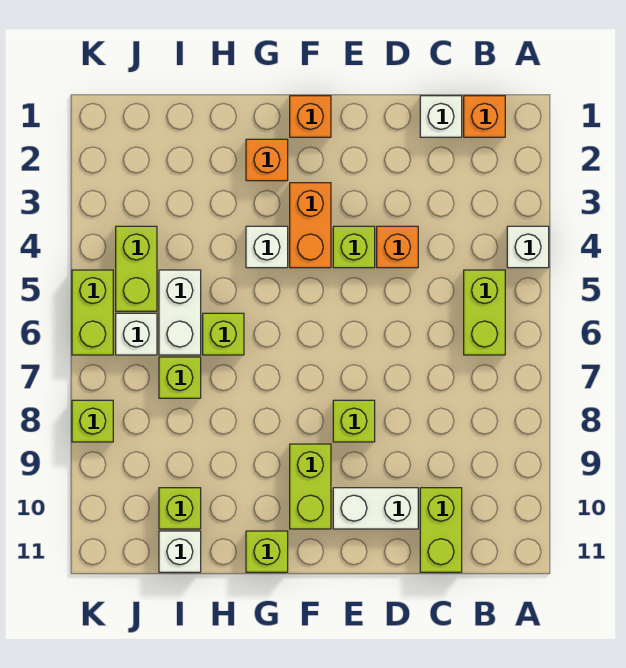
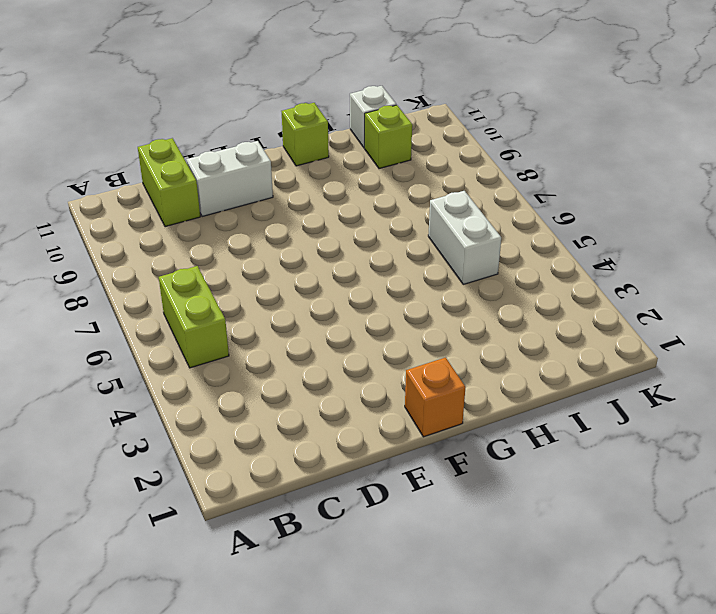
none -> white 1x1 brick [507,226,549,268]
none -> orange 1x1 brick [464,96,505,137]
none -> white 1x1 brick [420,96,462,137]

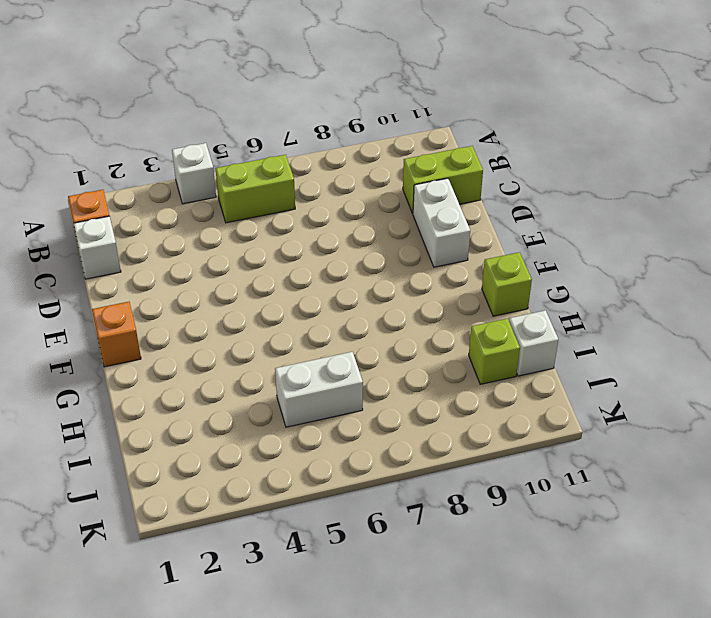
none -> orange 1x1 brick [377,226,418,268]
none -> lime 1x1 brick [333,226,375,268]
none -> lime 1x1 brick [333,400,375,442]

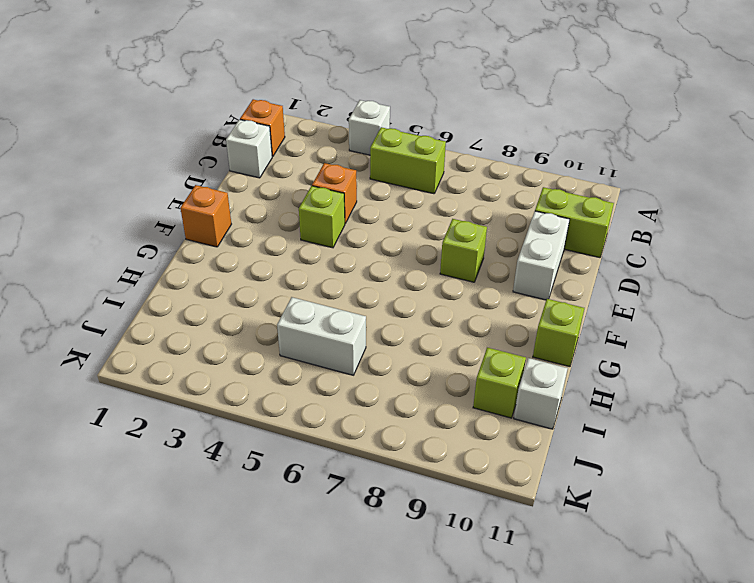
none -> orange 1x2 brick [290,183,331,268]
none -> lime 1x2 brick [290,444,331,529]
none -> orange 1x1 brick [246,139,288,181]

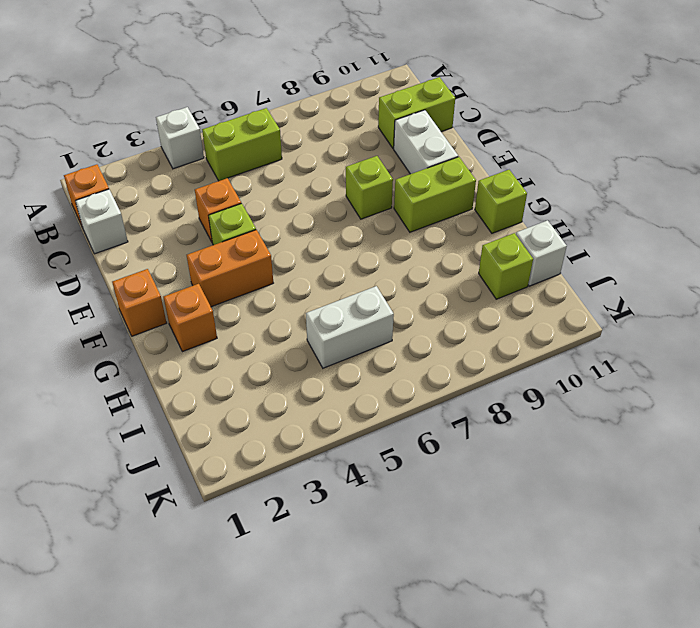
none -> white 1x1 brick [246,226,288,268]
none -> lime 1x1 brick [203,313,244,355]
none -> lime 1x1 brick [159,357,201,398]

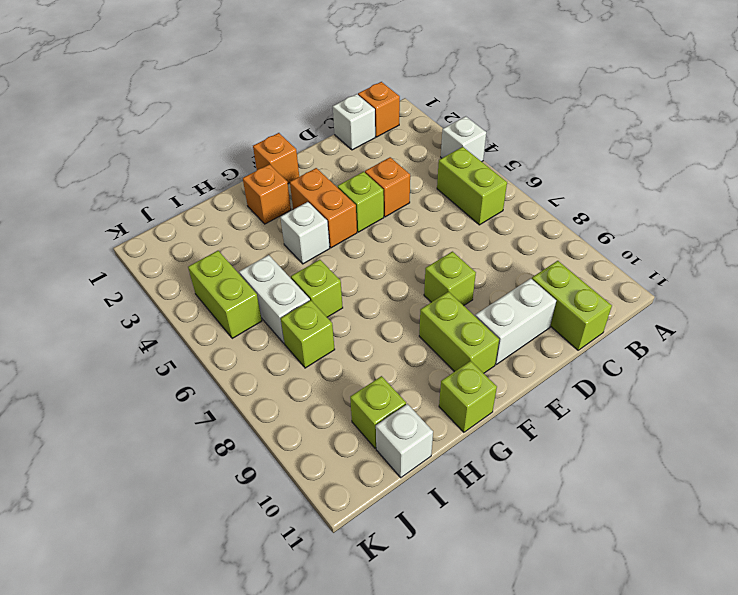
none -> white 1x1 brick [116,313,157,355]
none -> lime 1x2 brick [72,270,113,355]
none -> lime 1x1 brick [72,400,113,442]

